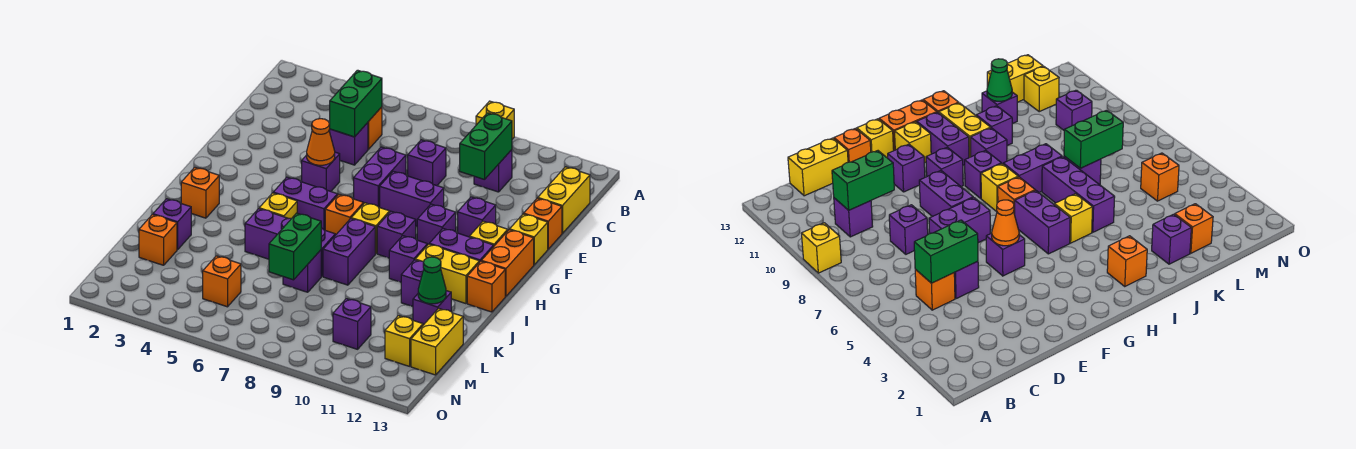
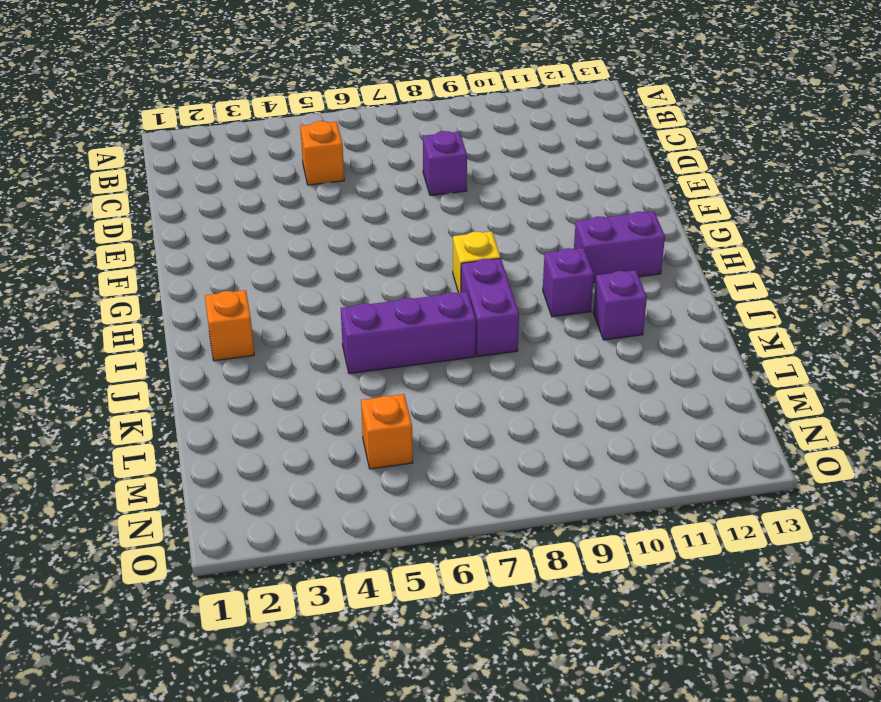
none -> yellow 1x1 brick [476,101,514,139]
none -> purple 1x1 brick [474,150,512,192]
none -> yellow 1x2 brick [538,167,590,233]
none -> purple 1x1 brick [330,123,368,165]

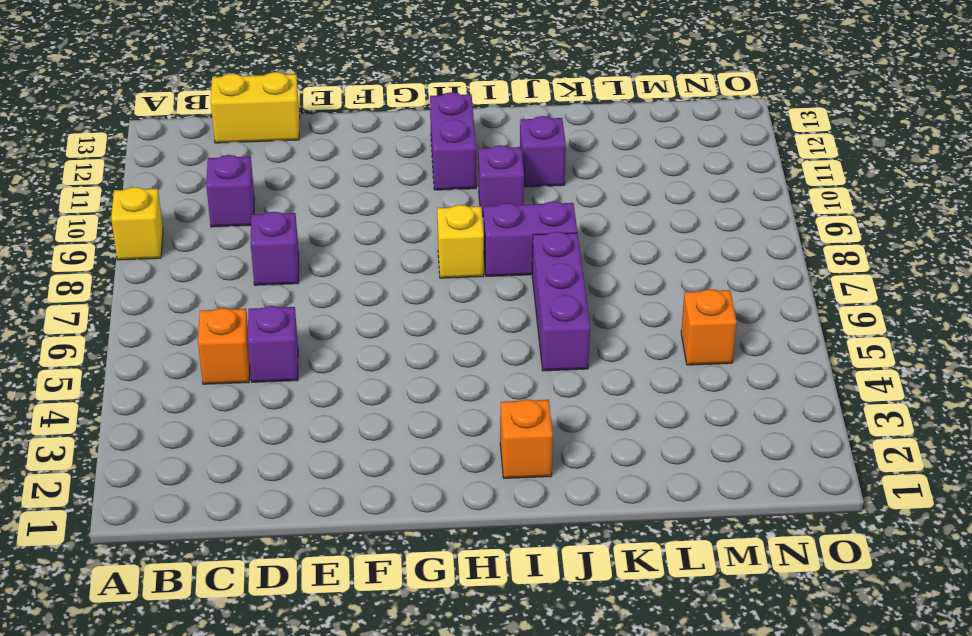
none -> purple 1x2 brick [354,147,406,207]
none -> orange 1x1 brick [524,198,562,249]
none -> purple 1x1 brick [302,152,340,191]
none -> purple 1x2 brick [380,171,444,226]

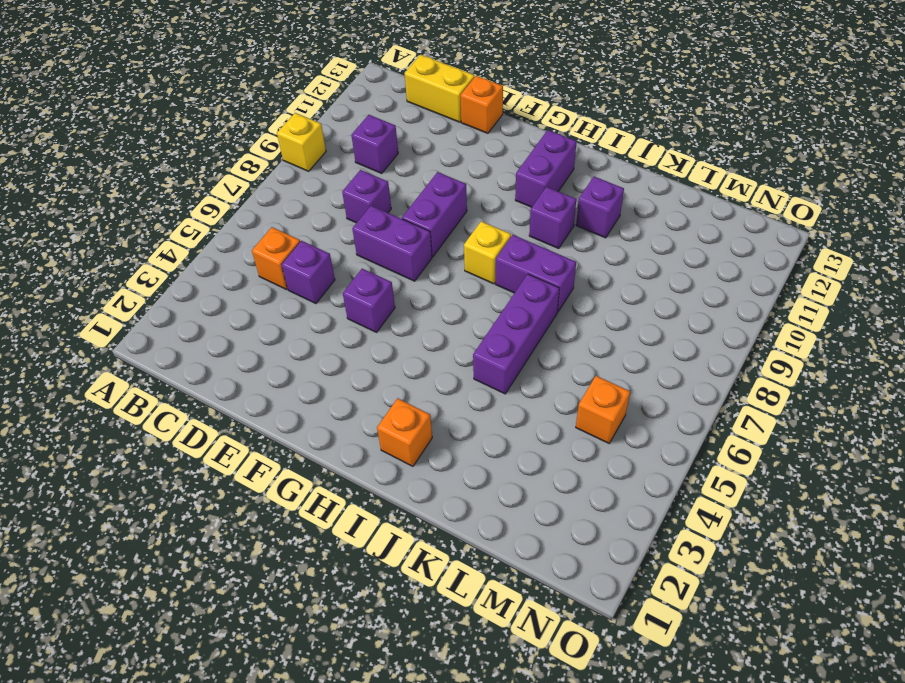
none -> purple 1x1 brick [458,197,496,237]
none -> yellow 1x1 brick [510,214,548,265]
none -> purple 1x1 brick [417,204,456,245]
none -> yellow 1x1 brick [470,221,508,246]

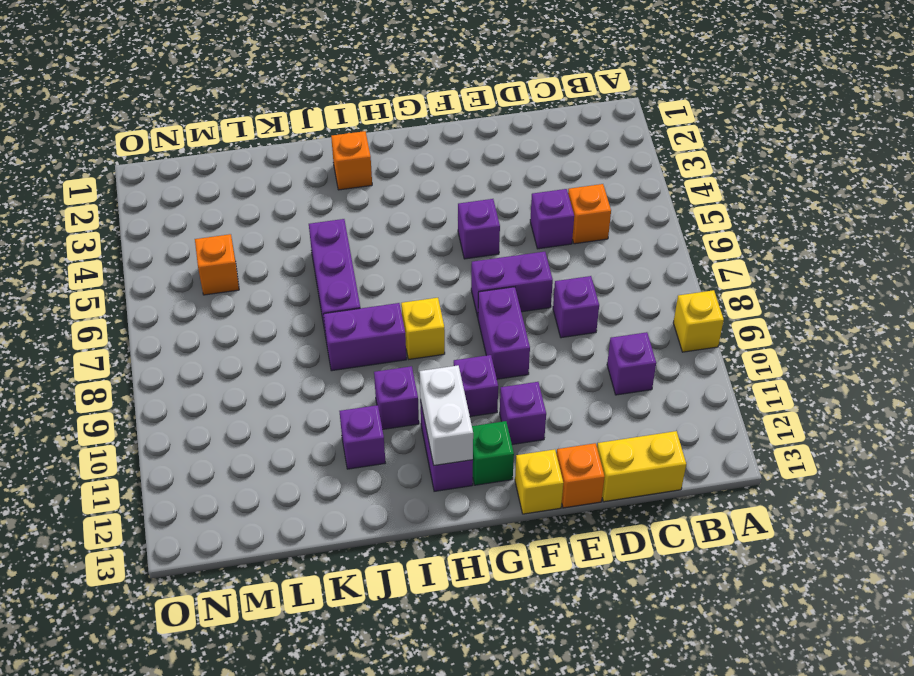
green 1x1 brick [472,421,514,485] -> yellow 1x1 brick [470,221,508,246]
white 1x2 brick [420,365,473,465] -> none
none -> orange 1x2 brick [482,230,534,296]
none -> purple 1x2 brick [273,177,338,230]
none -> orange 1x1 brick [325,194,364,235]
none -> purple 1x1 brick [377,211,416,258]

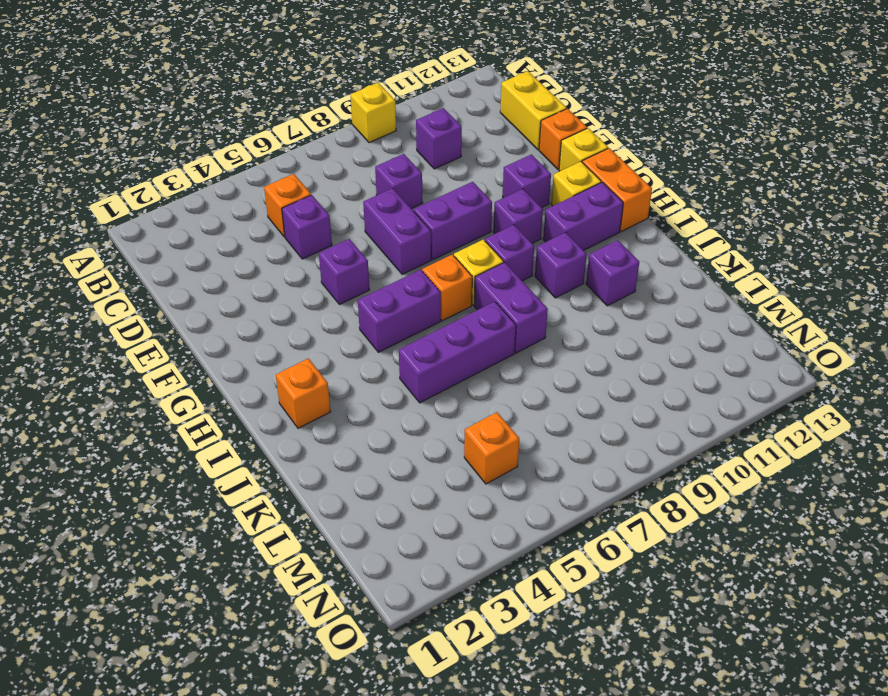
none -> yellow 1x1 brick [259,193,297,219]
none -> yellow 1x2 brick [415,244,479,304]
none -> orange 1x1 brick [467,261,505,312]
none -> purple 1x1 brick [153,199,191,250]

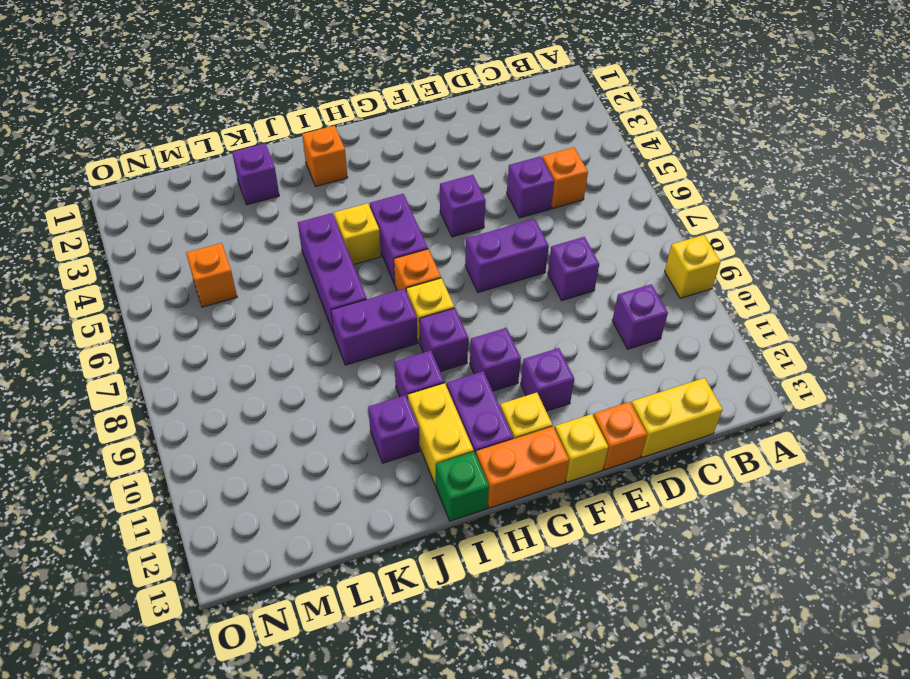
green 1x1 brick [436,452,489,521] -> orange 1x1 brick [467,261,505,312]
none -> purple 1x2 brick [380,171,444,226]
none -> purple 1x1 brick [283,250,321,292]
none -> purple 1x1 brick [413,291,451,325]
none -> orange 1x1 brick [139,215,177,265]

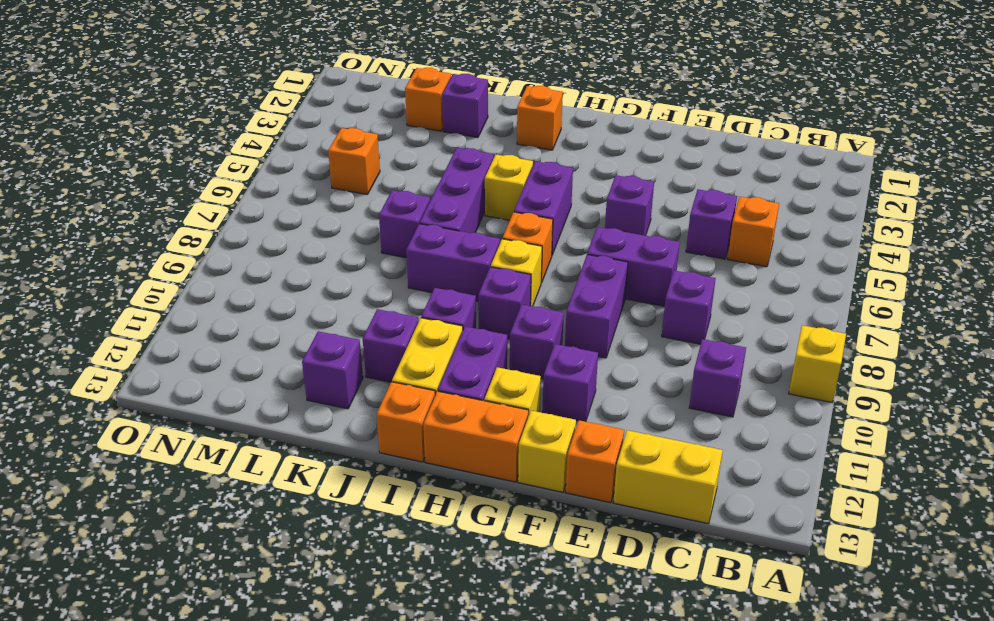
none -> yellow 1x2 brick [411,308,463,375]
none -> purple 1x1 brick [333,299,371,349]
none -> yellow 1x1 brick [385,316,423,366]
none -> green 1x2 brick [330,70,382,137]

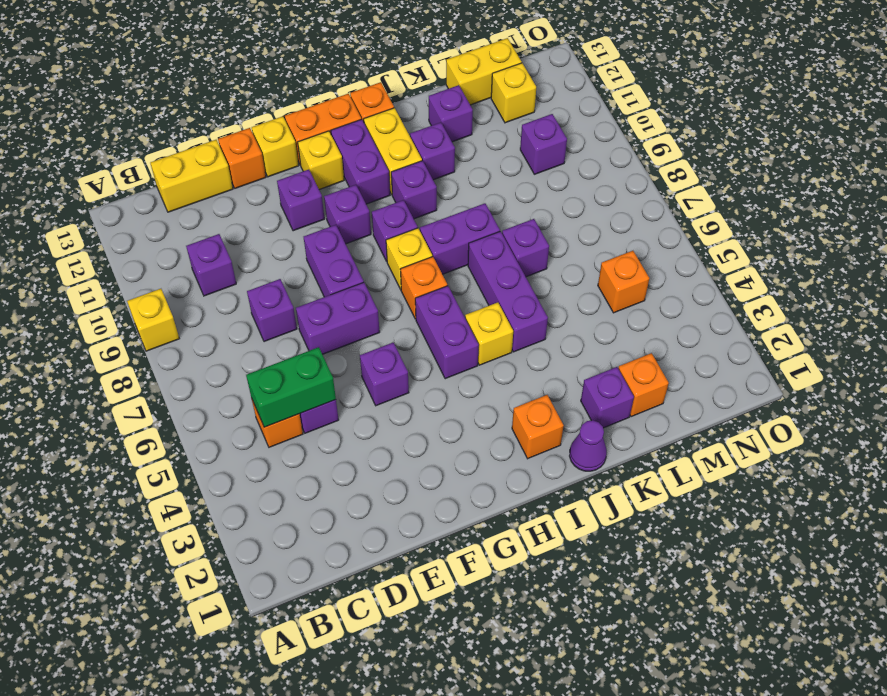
purple 1x1 cone [570,420,607,471] -> none
none -> green 1x2 brick [460,113,512,180]
none -> orange 1x1 cone [307,119,335,165]
none -> green 1x2 brick [269,213,321,280]
none -> green 1x1 cone [418,257,446,304]

